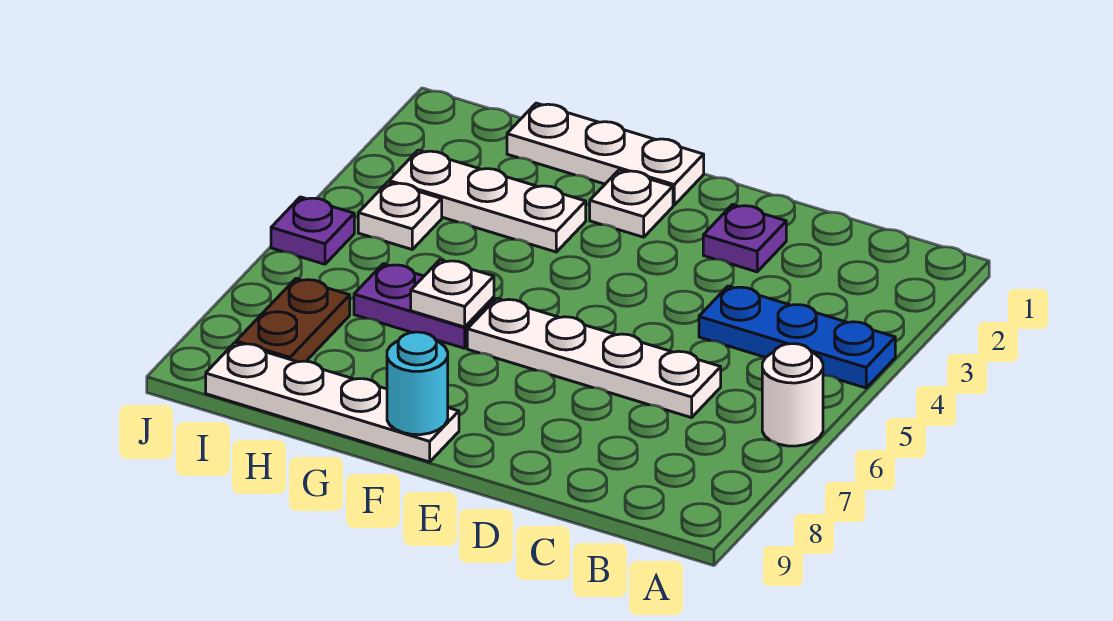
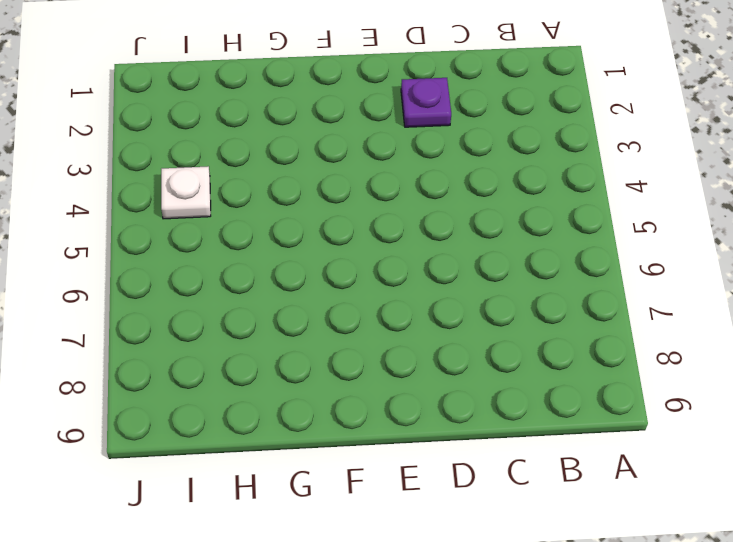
none -> blue 1x3 plate [699,286,895,388]
none -> white 1x1 round brick [762,344,823,446]
none -> white 1x4 plate [467,298,721,418]

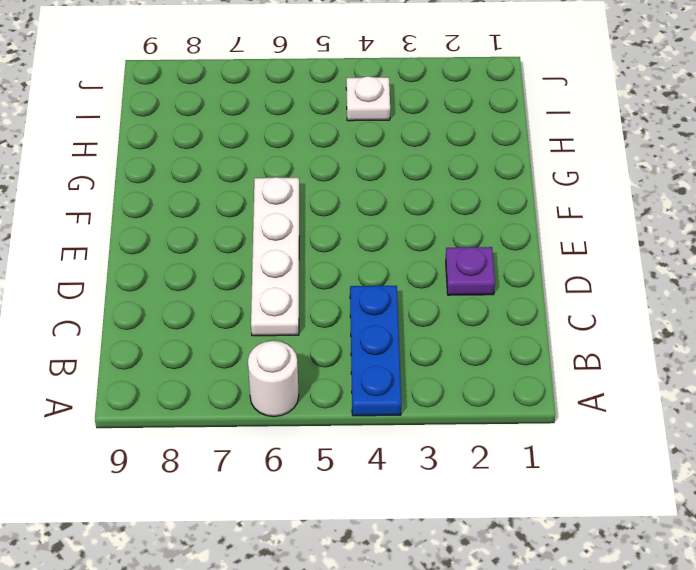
none -> white 1x3 plate [507,103,704,205]
none -> white 1x1 plate [590,170,673,237]
none -> white 1x4 plate [206,343,459,462]

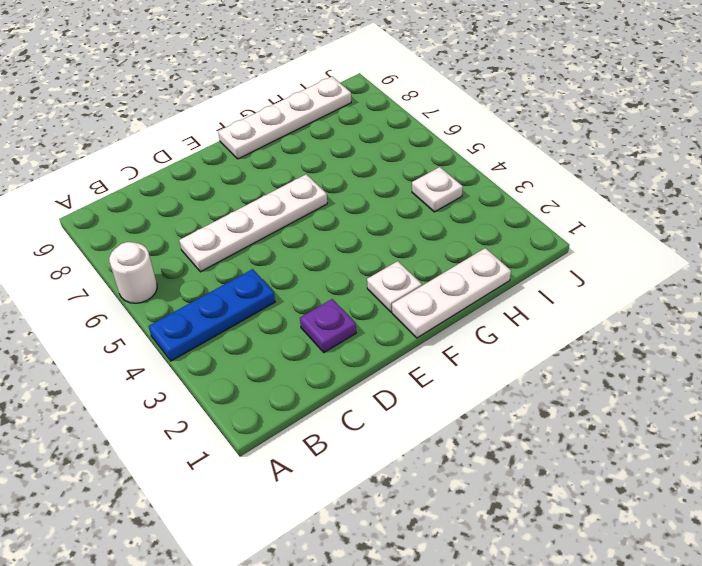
none -> white 1x3 plate [389,150,586,252]
none -> purple 1x2 plate [354,264,494,348]
none -> brown 1x2 plate [236,279,350,362]

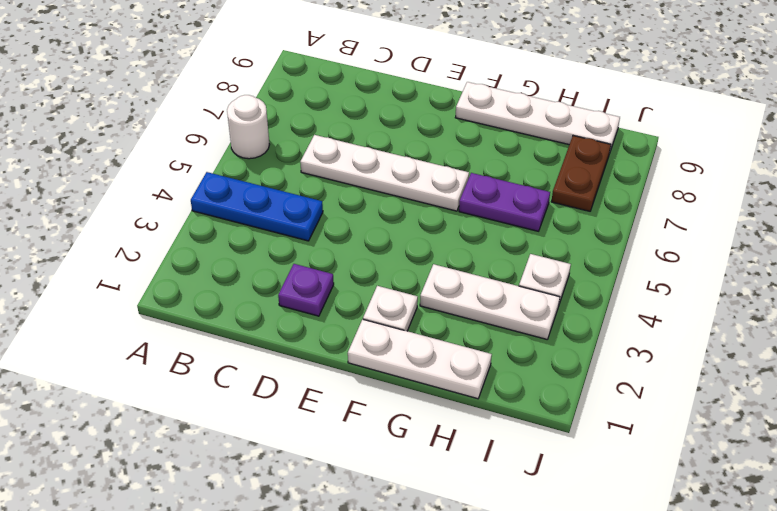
none -> purple 1x1 plate [271,197,354,264]
none -> cyan 1x1 round brick [387,332,448,435]
none -> white 1x1 plate [411,260,494,327]

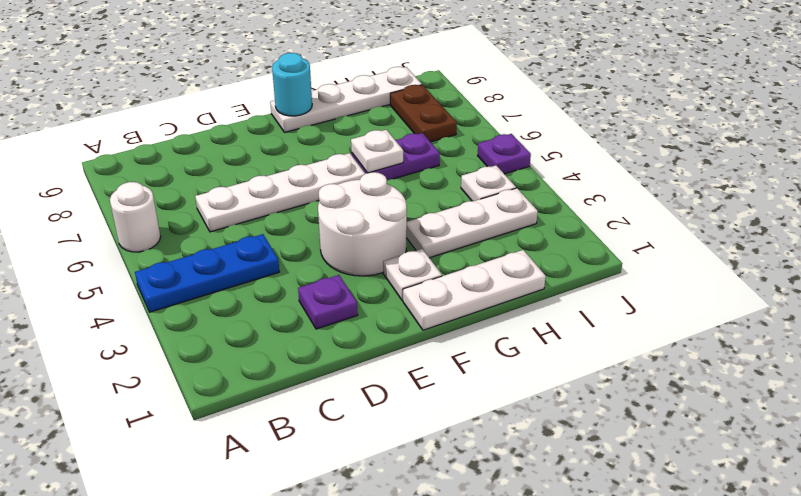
white 2x2 round brick [318,172,407,276] -> none

